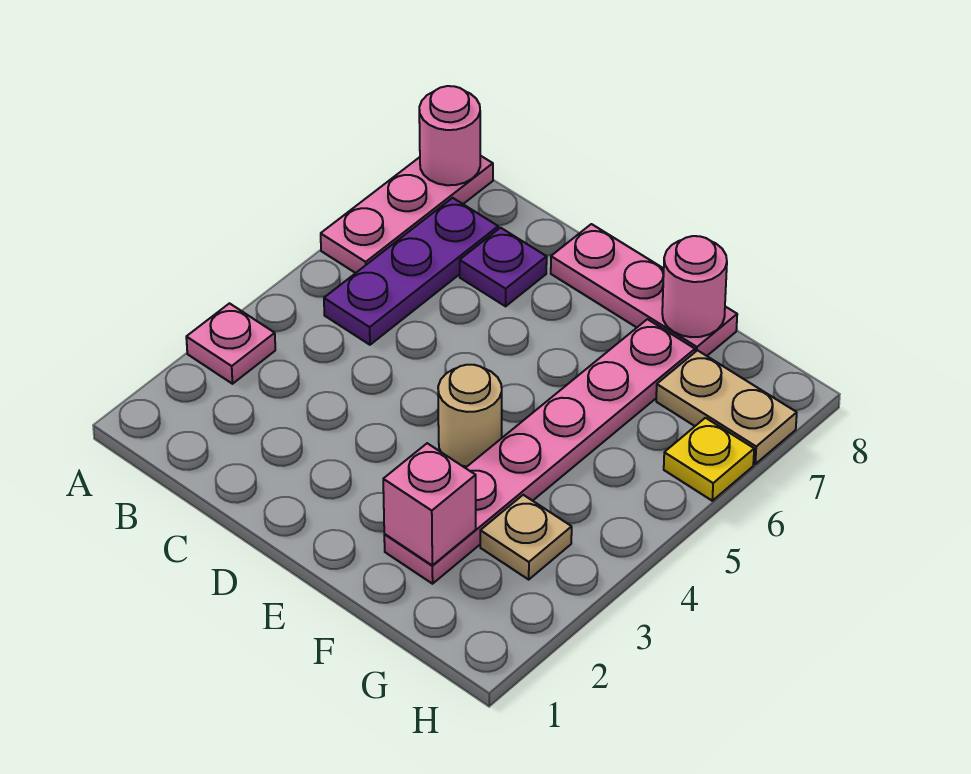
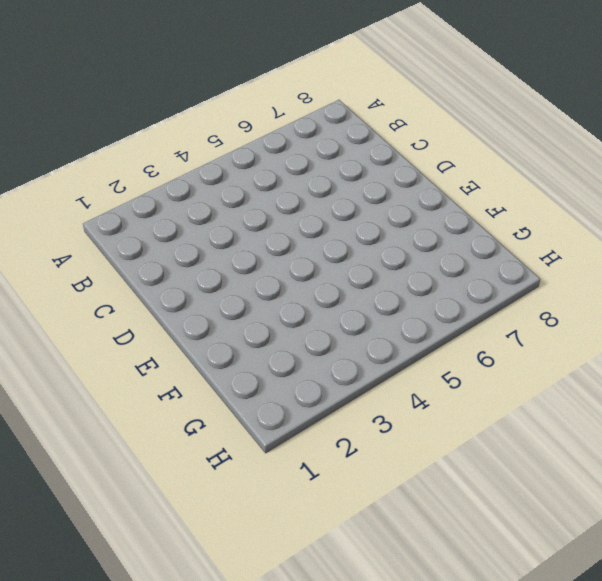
none -> pink 1x1 plate [186,303,275,384]
none -> pink 1x3 plate [321,156,493,273]
none -> purple 1x3 plate [324,198,498,345]

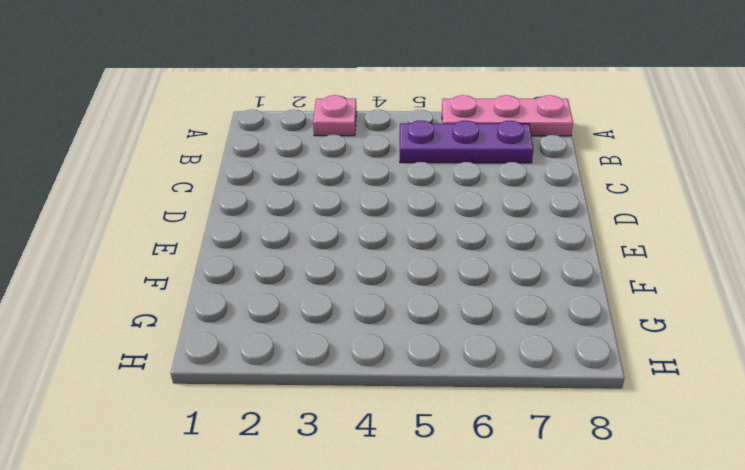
none -> purple 1x1 plate [460,228,547,306]
none -> pink 1x3 plate [551,224,737,356]
none -> tan 1x1 round brick [438,365,502,467]

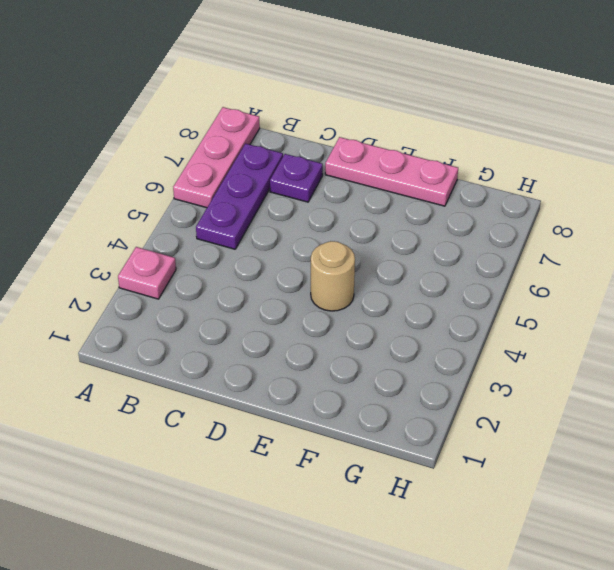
none -> pink 1x6 plate [384,319,695,584]
none -> tan 1x1 plate [480,495,572,579]
none -> tan 1x2 plate [656,351,797,464]

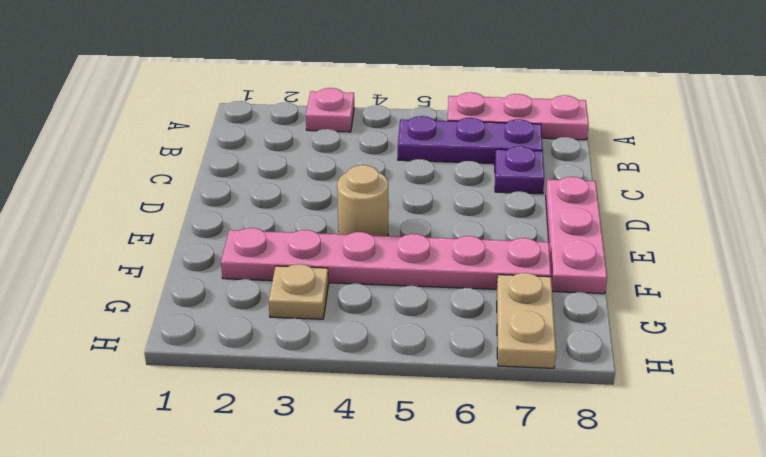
none -> yellow 1x1 plate [664,418,754,501]
none -> pink 1x1 round brick [419,86,480,185]
none -> pink 1x1 brick [383,443,476,565]

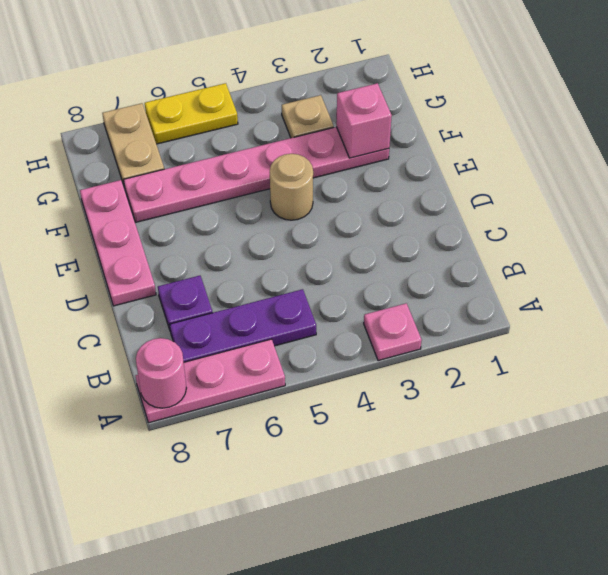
yellow 1x2 plate [145,83,238,144] -> yellow 1x1 plate [664,418,754,501]
none -> pink 1x1 round brick [662,236,727,337]

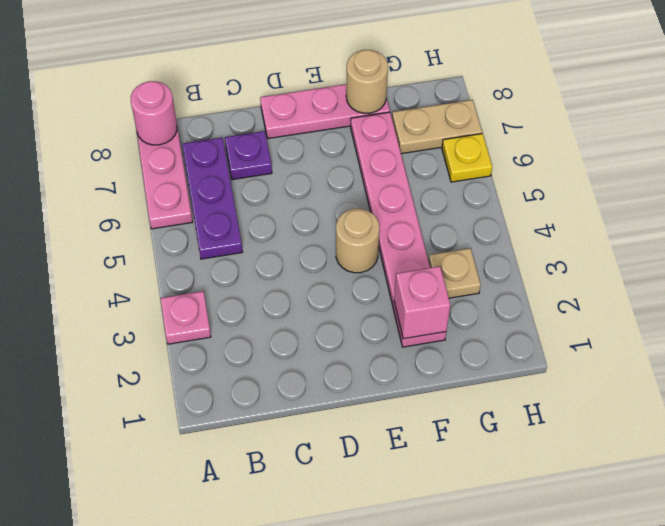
tan 1x1 round brick [346,50,388,113] -> pink 1x1 round brick [662,236,727,337]

